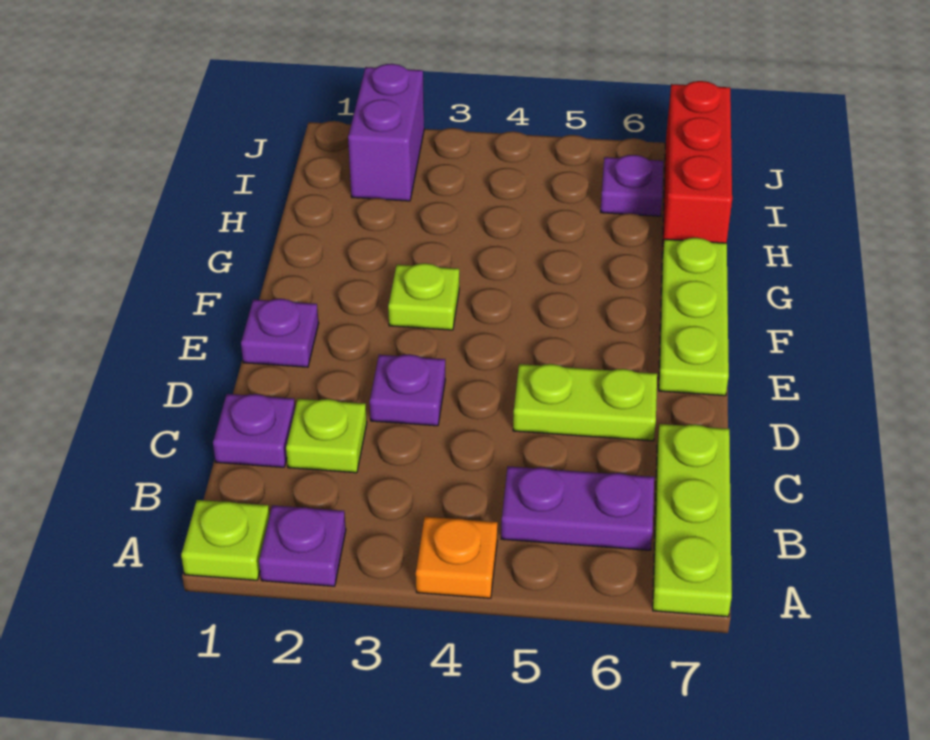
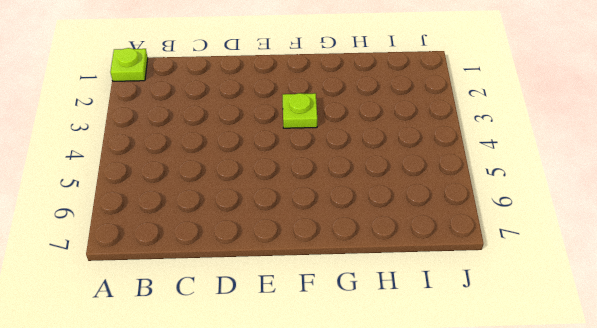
none -> purple 1x1 plate [259,505,346,586]
none -> orange 1x1 plate [416,517,498,598]
none -> lime 1x3 plate [653,424,732,617]

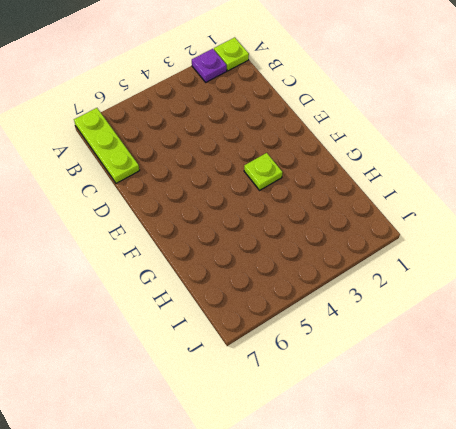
none -> orange 1x1 plate [416,517,498,598]
none -> purple 1x2 plate [501,466,654,550]
none -> purple 1x1 plate [213,394,295,467]

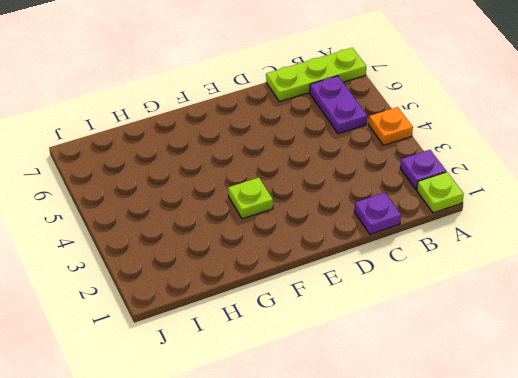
none -> lime 1x1 plate [286,399,367,473]
none -> purple 1x1 plate [370,354,445,426]
none -> lime 1x2 plate [513,364,657,441]

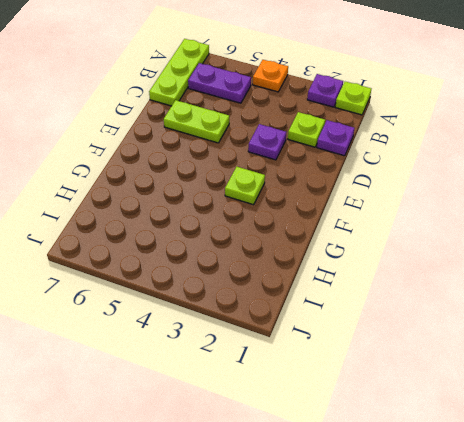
none -> purple 1x1 plate [241,299,319,367]
none -> lime 1x3 plate [659,238,729,396]
none -> red 1x3 brick [662,81,732,255]

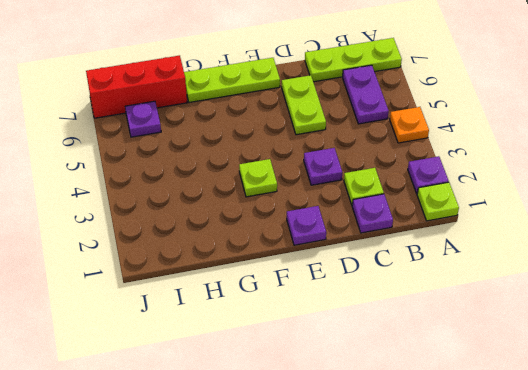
none -> purple 1x2 brick [348,64,424,201]

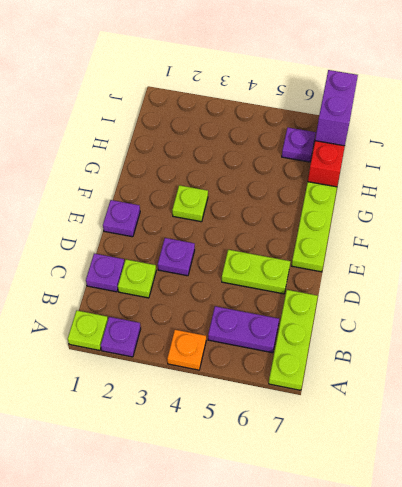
purple 1x2 brick [315,70,358,146] -> purple 1x2 brick moved to [348,64,424,201]

